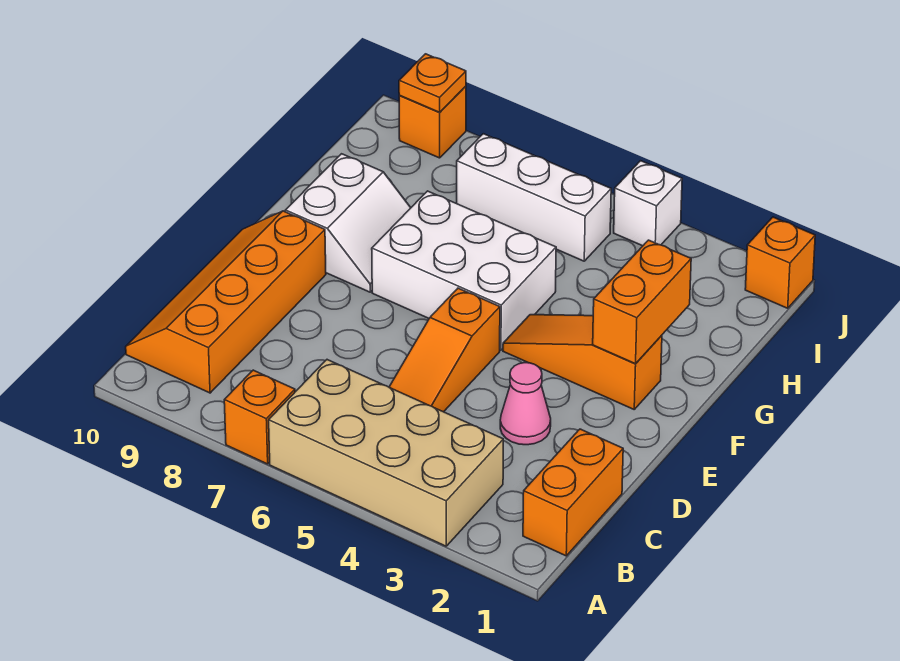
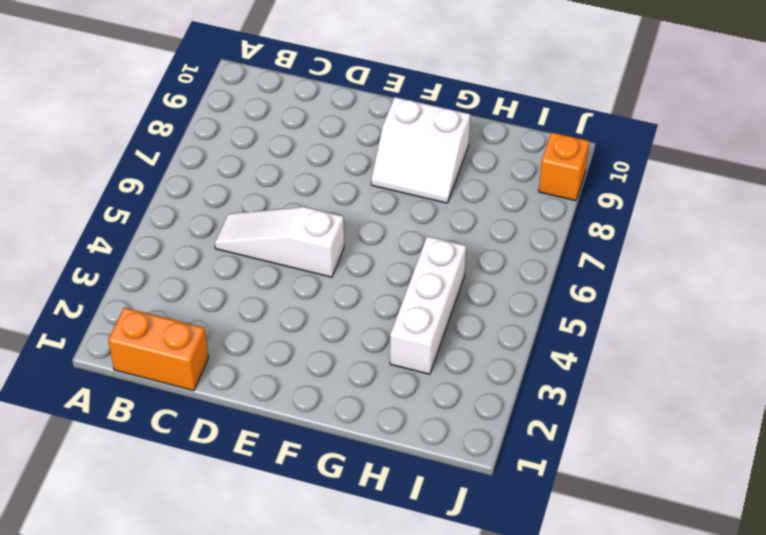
white 1x3 slope [215,207,344,277] -> orange 1x3 slope [389,288,500,412]
white 1x3 brick [390,236,466,374] -> white 1x3 brick moved to [457,134,611,261]
none -> tan 2x4 brick [269,360,503,546]
none -> orange 1x1 brick [224,370,295,464]
none -> orange 2x4 slope [126,211,326,393]

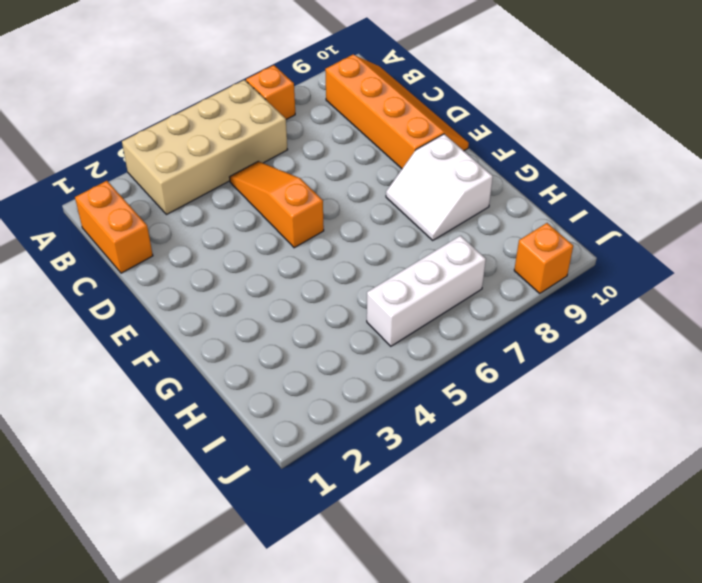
none -> pink 1x1 cone [500,363,551,445]
none -> orange 1x3 slope [503,315,662,409]
none -> white 2x3 brick [372,191,556,350]

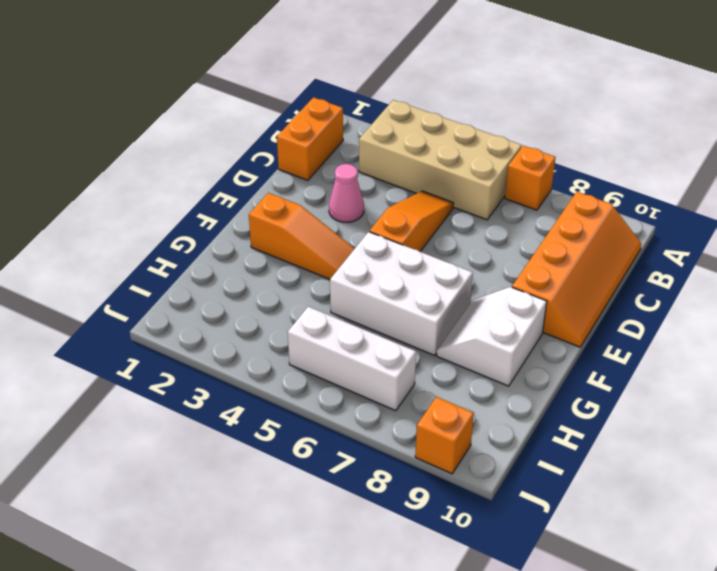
none -> orange 1x1 brick [745,217,815,308]
none -> white 1x1 brick [614,161,682,246]
none -> orange 1x2 brick [593,240,691,364]

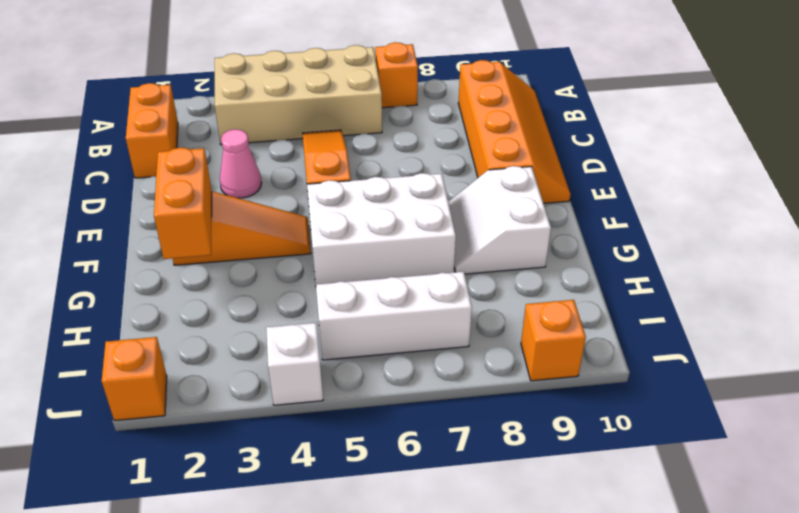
none -> orange 1x1 plate [399,54,466,112]

